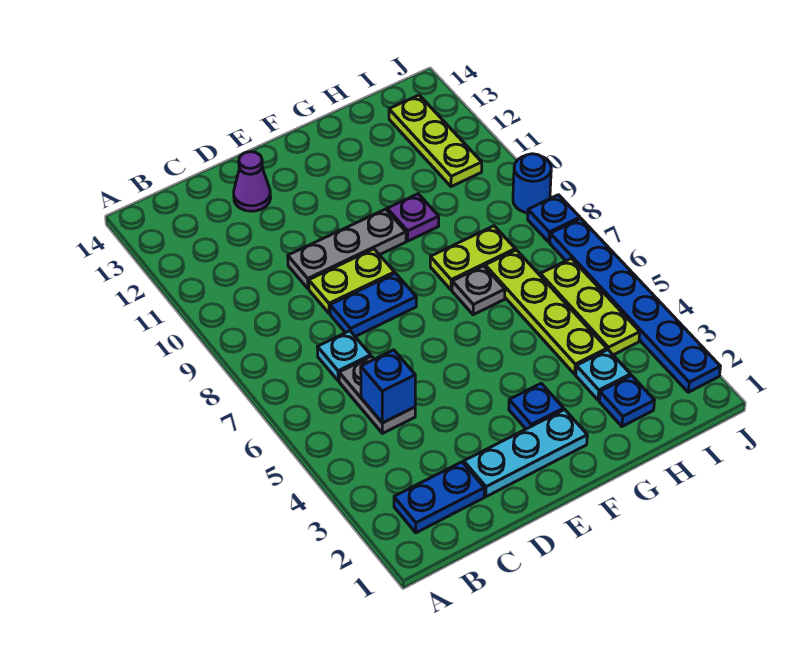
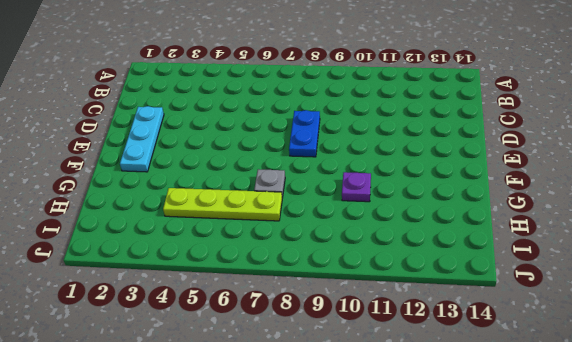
none -> blue 1x2 plate [394,462,484,533]
none -> grey 1x2 plate [339,356,415,433]
none -> cyan 1x1 plate [317,331,371,381]

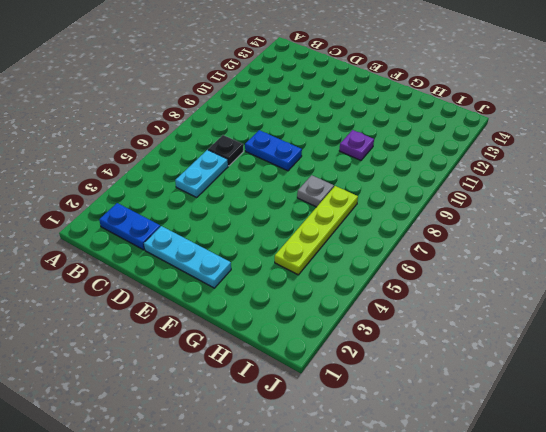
cyan 1x2 plate [175,150,228,198] -> grey 1x2 plate [339,356,415,433]
black 1x1 plate [208,135,244,166] -> cyan 1x1 plate [317,331,371,381]
none -> lime 1x2 plate [309,249,395,313]
none -> grey 1x3 plate [288,209,406,289]
none -> purple 1x1 cone [234,152,271,211]

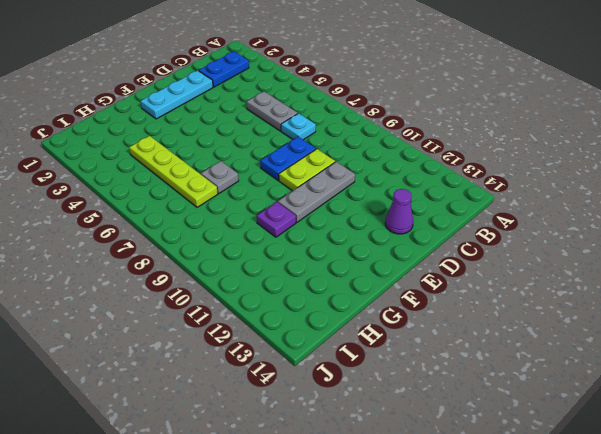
none -> blue 1x1 plate [509,383,564,429]
none -> lime 1x2 plate [430,226,515,290]
none -> blue 1x1 plate [599,375,655,426]

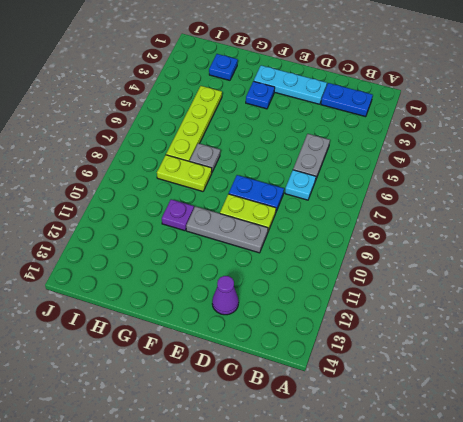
none -> cyan 1x1 plate [576,350,631,400]
none -> lime 1x3 plate [540,258,640,355]
none -> lime 1x3 plate [389,95,482,187]

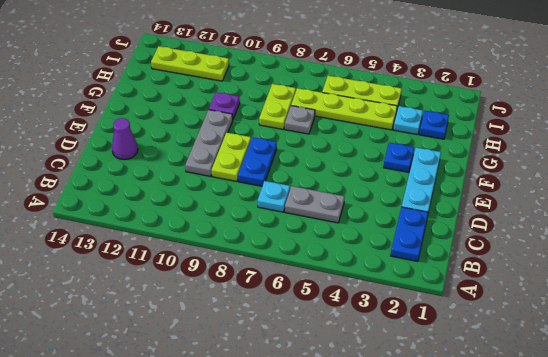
none -> blue 1x6 plate [550,219,720,392]
none -> blue 1x1 plate [528,195,580,242]
none -> blue 1x1 round brick [513,154,551,213]

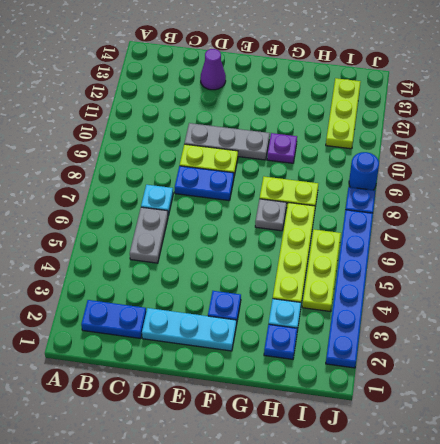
none -> blue 1x1 brick [361,350,415,423]

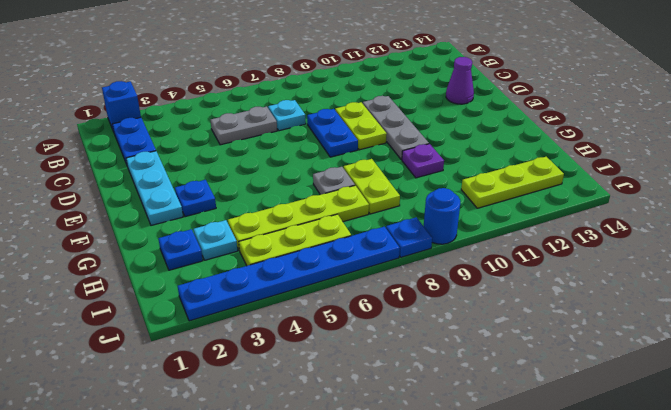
blue 1x1 brick [102,81,141,132] -> blue 1x1 brick moved to [361,350,415,423]

